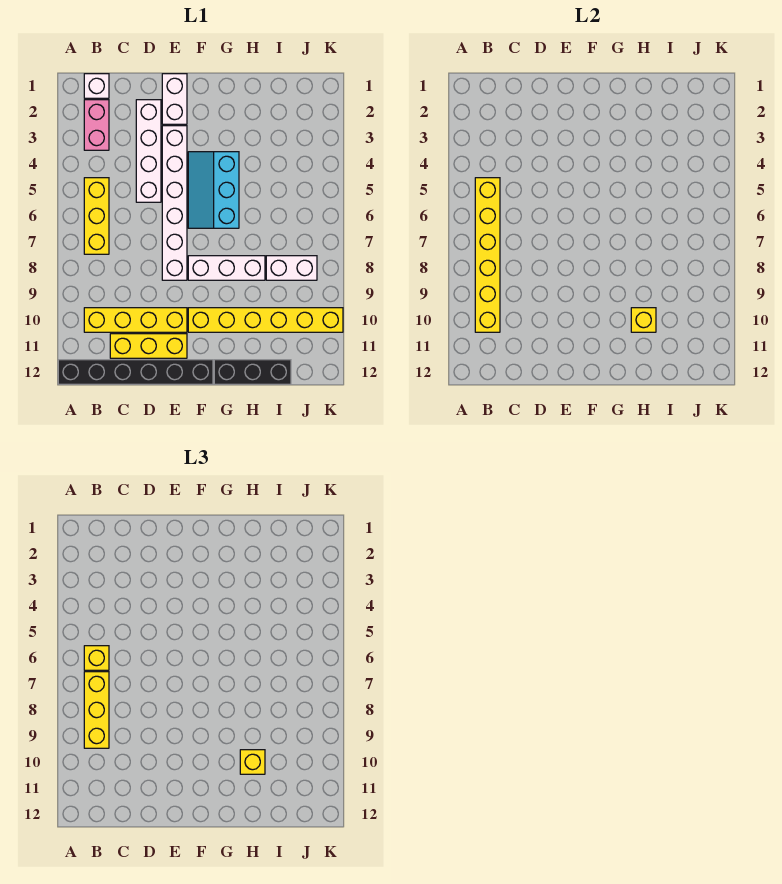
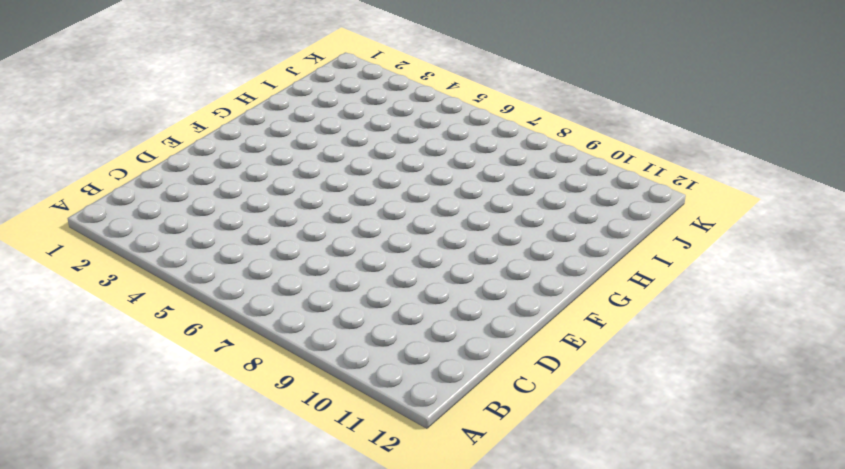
none -> black 1x6 brick [58,360,213,384]
none -> white 1x1 brick [84,74,109,98]
none -> pink 1x2 brick [84,100,109,150]

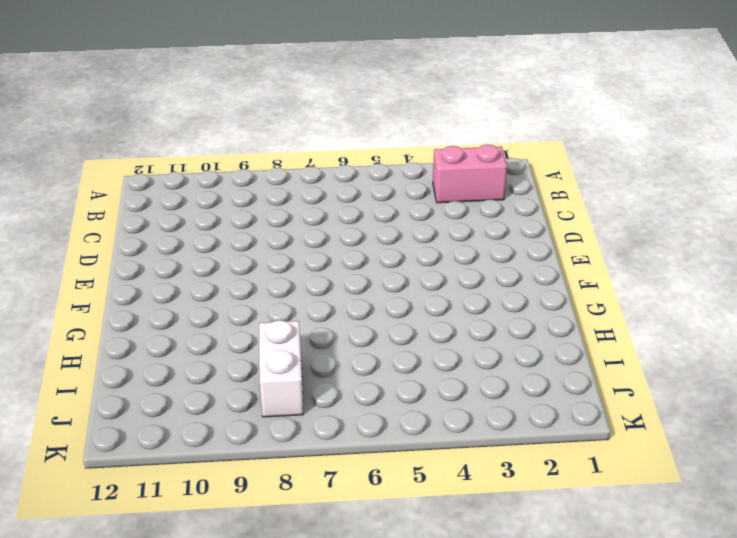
none -> black 1x6 brick [58,360,213,384]
none -> white 1x1 brick [84,74,109,98]
none -> yellow 1x3 brick [84,178,109,254]

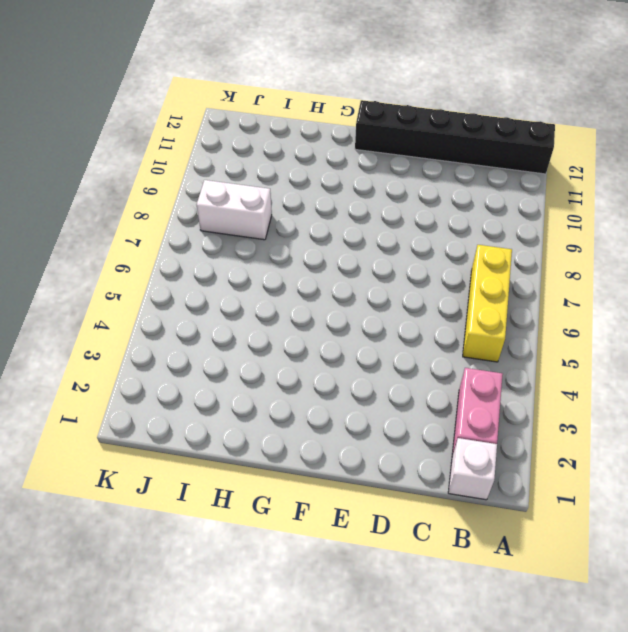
none -> yellow 1x4 brick [84,308,187,332]
none -> yellow 1x3 brick [110,334,187,358]
none -> white 1x4 brick [136,100,161,202]

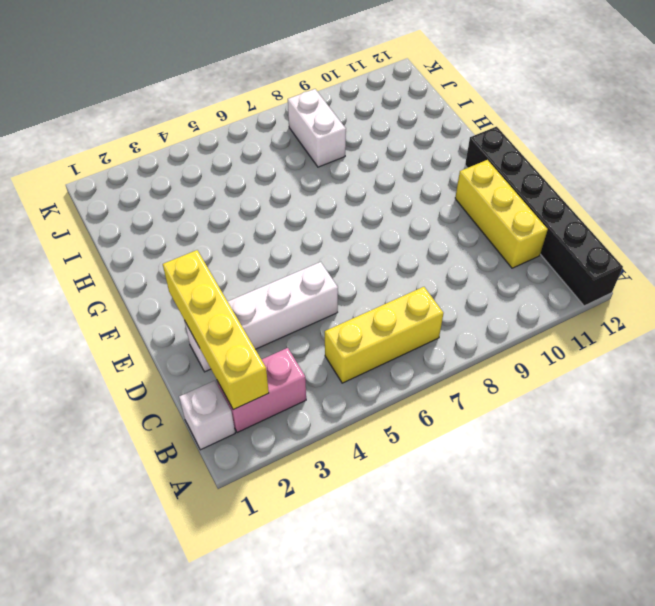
yellow 1x4 brick [163,250,269,410] -> yellow 1x4 brick moved to [84,308,187,332]
none -> white 1x2 brick [162,74,187,124]
none -> white 1x6 brick [162,126,187,280]
none -> cyan 2x3 slope [188,152,239,228]

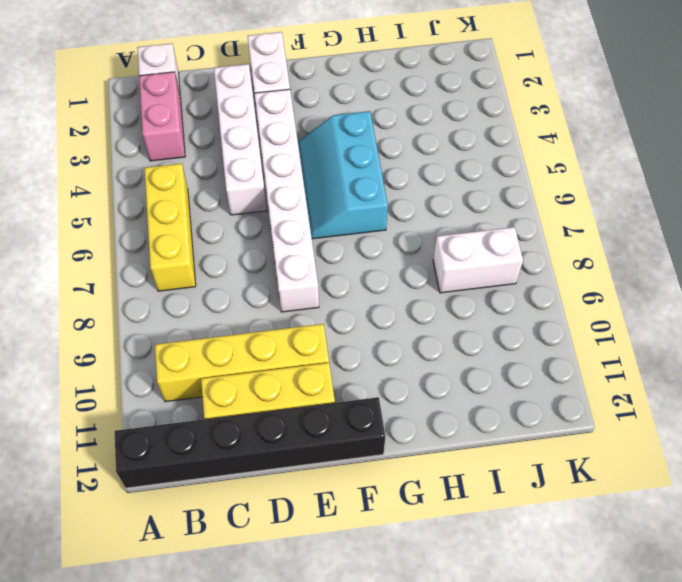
none -> white 1x3 brick [188,256,265,280]
none -> yellow 1x6 brick [188,308,343,332]
none -> black 1x3 brick [214,360,291,384]

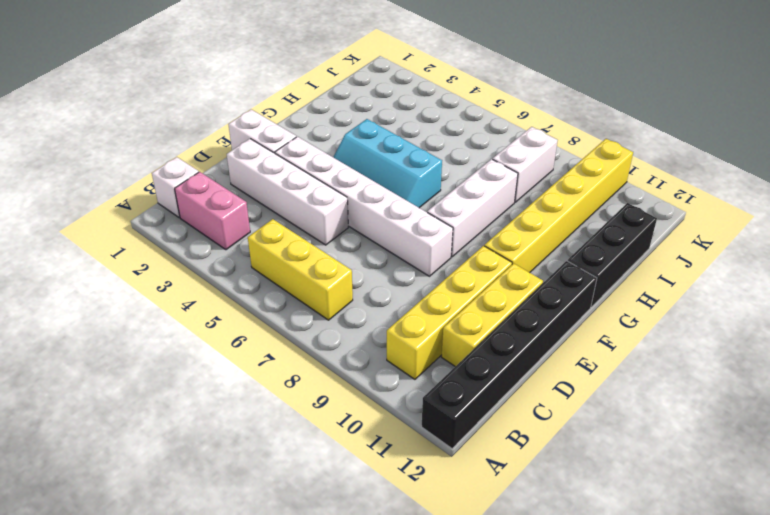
none -> yellow 1x6 brick [475,178,500,332]
none -> yellow 1x1 brick [631,308,656,332]
none -> yellow 1x1 brick [84,646,109,670]

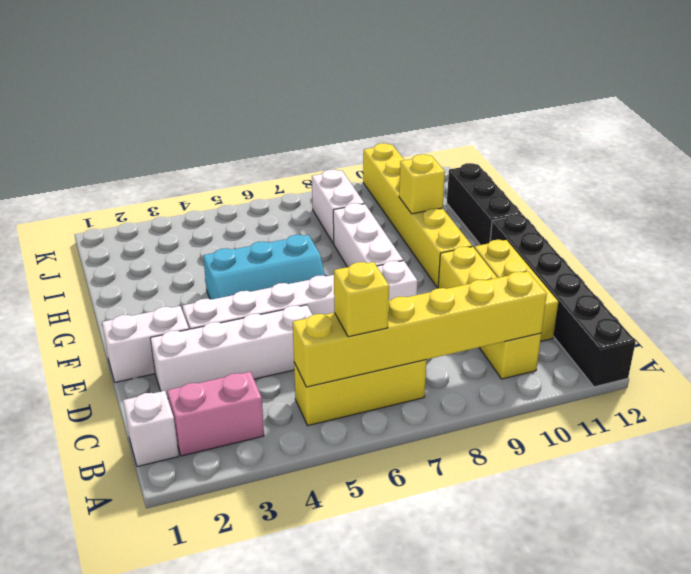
none -> yellow 1x3 brick [84,672,109,748]
none -> yellow 1x1 brick [240,750,265,774]

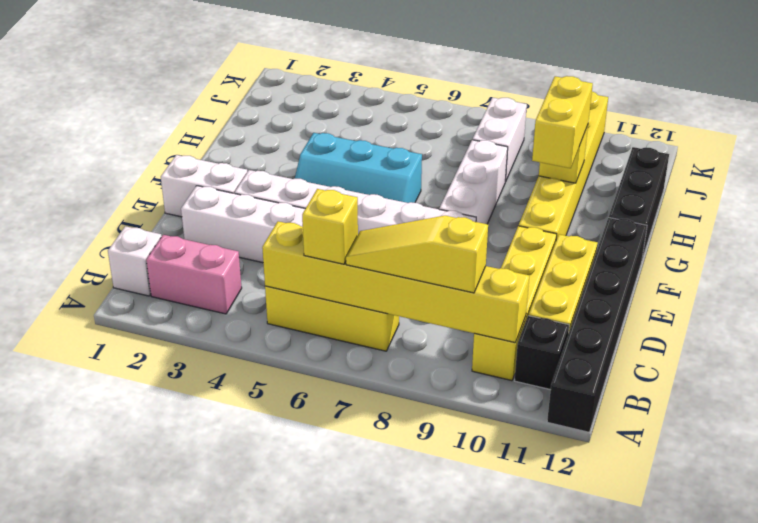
yellow 1x3 slope [346,216,488,293] -> yellow 1x3 brick [84,672,109,748]
black 1x1 brick [514,316,569,390] -> none
yellow 1x2 brick [532,76,593,168] -> yellow 1x1 brick [240,750,265,774]

